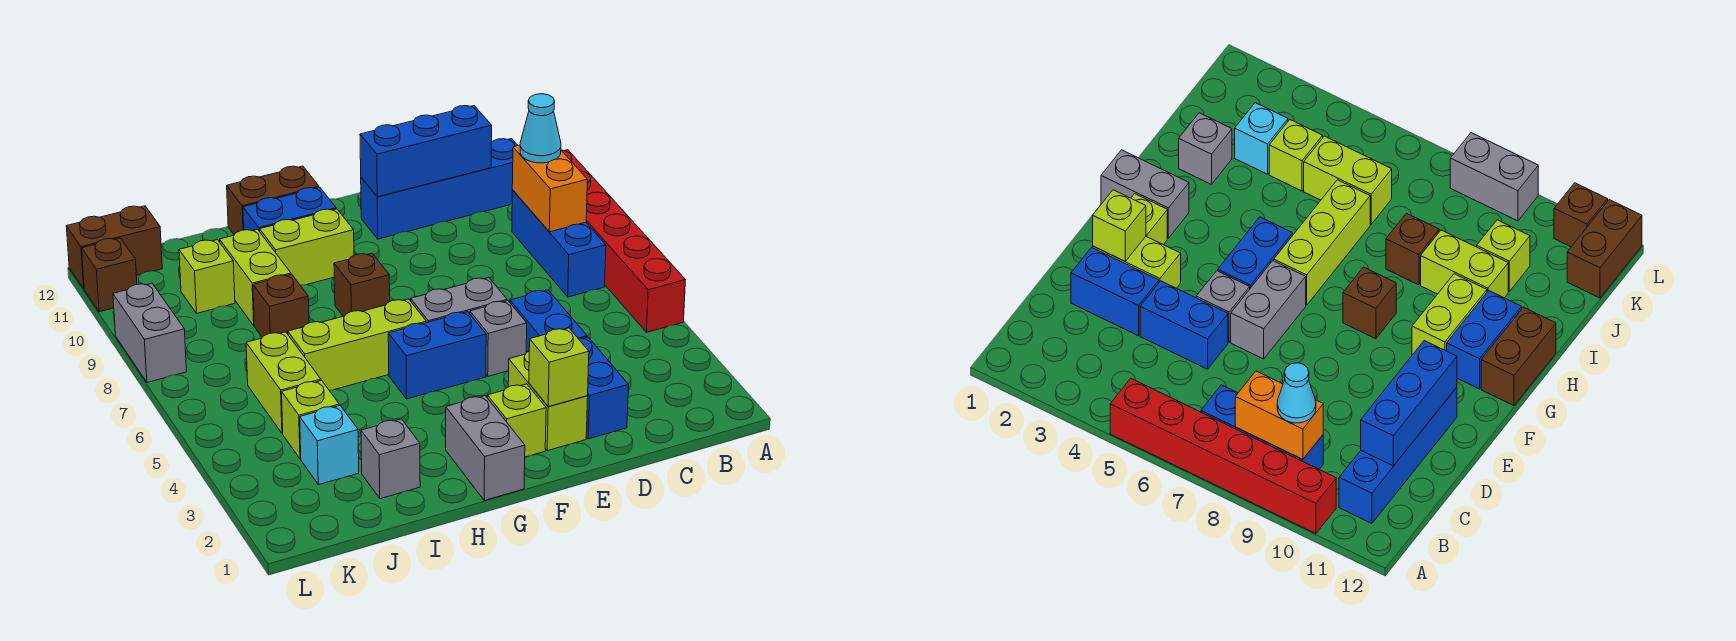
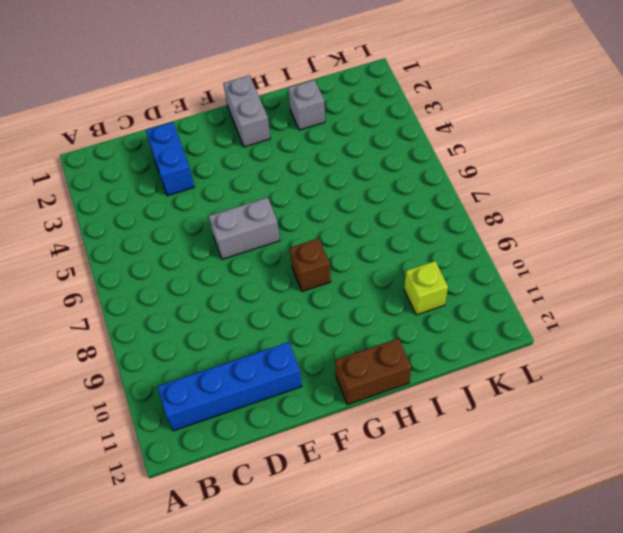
none -> red 1x6 brick [561,150,685,332]
none -> blue 1x3 brick [512,190,606,297]
none -> blue 1x2 brick [510,290,587,353]
none -> lime 1x2 brick [508,352,588,451]

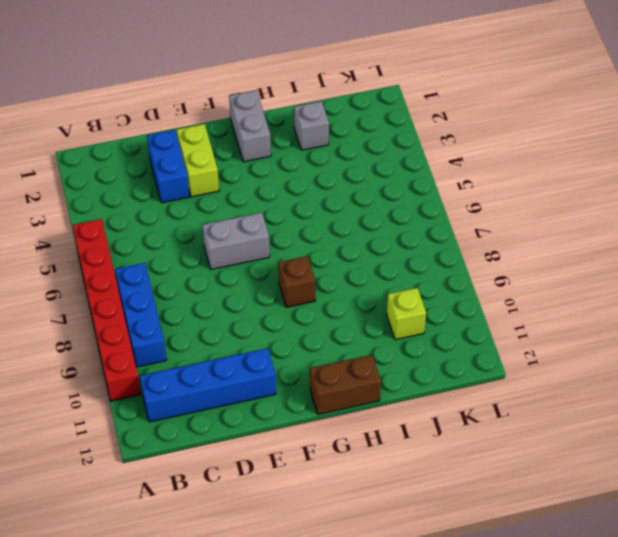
none -> blue 1x2 brick [510,290,587,353]
none -> grey 1x1 brick [470,301,527,376]
none -> lime 1x1 brick [487,384,546,457]
none -> blue 1x2 brick [388,312,486,399]

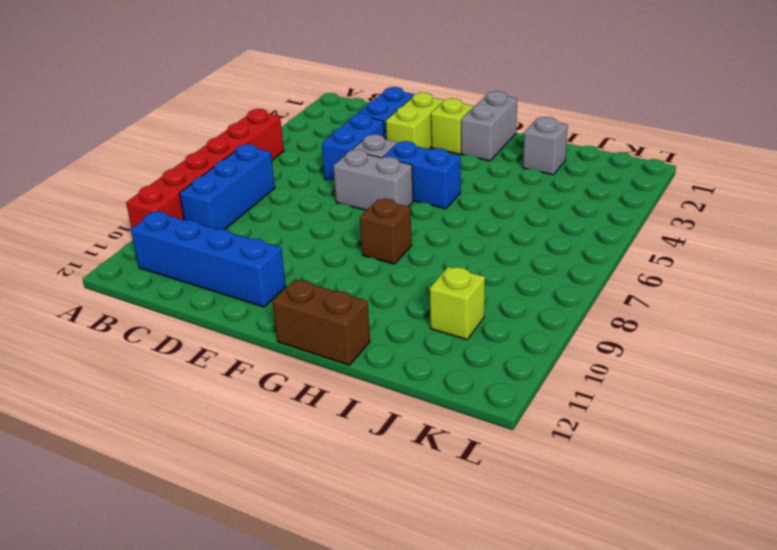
none -> lime 1x3 brick [288,299,426,390]
none -> lime 1x2 brick [260,209,354,285]
none -> blue 1x2 brick [243,187,336,232]
none -> brown 1x1 brick [253,274,309,337]

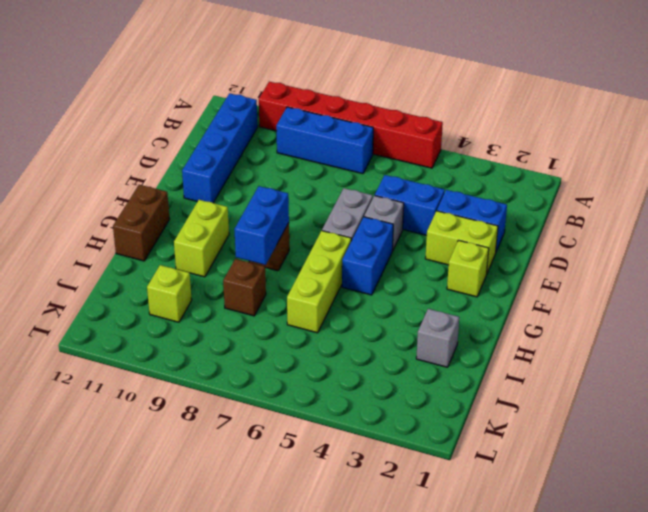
blue 1x2 brick [234,186,289,265] -> blue 1x2 brick moved to [243,187,336,232]
none -> grey 1x2 brick [446,396,525,500]
none -> lime 1x2 brick [220,229,291,326]
none -> cyan 1x1 brick [300,405,359,485]
none -> lime 1x1 brick [282,380,339,459]

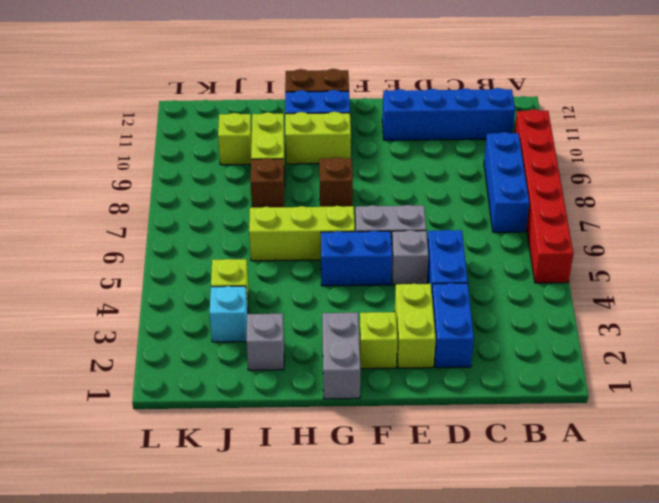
none -> lime 1x2 brick [246,332,321,434]
none -> brown 1x2 brick [66,206,162,289]
none -> grey 1x2 brick [113,283,187,382]
none -> brown 1x1 brick [82,238,137,312]

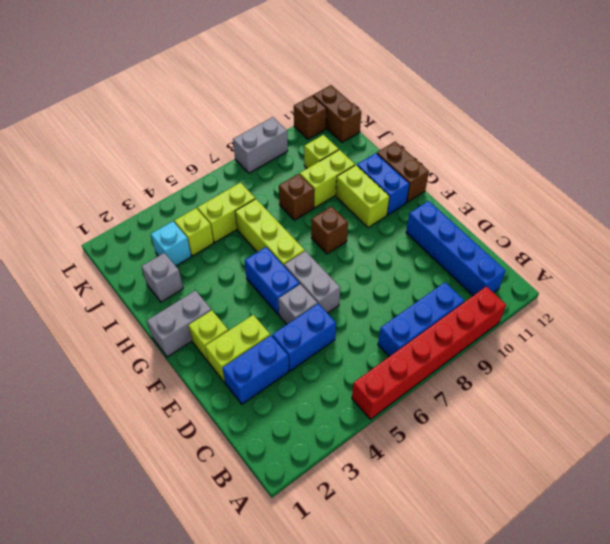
none -> orange 1x2 brick [512,145,588,232]
none -> blue 1x3 brick [360,106,492,197]
none -> lime 1x1 brick [529,328,589,407]
none -> cyan 1x1 cone [520,94,561,163]

